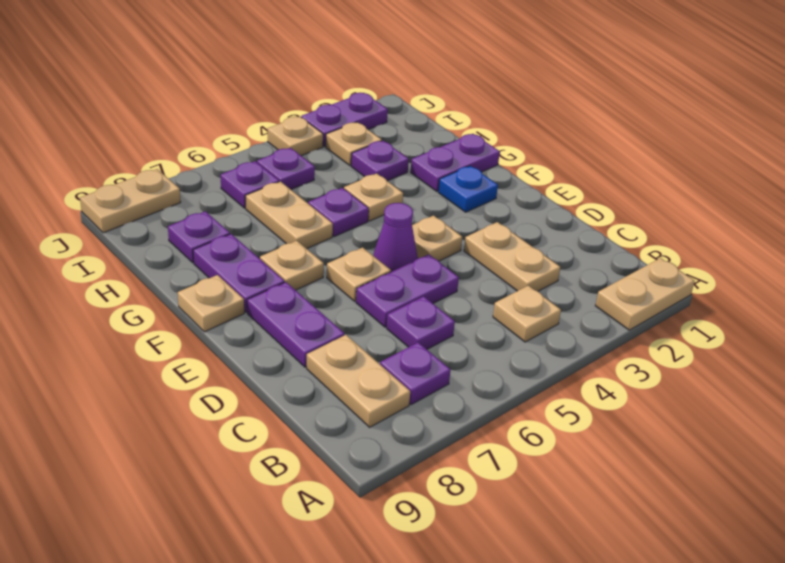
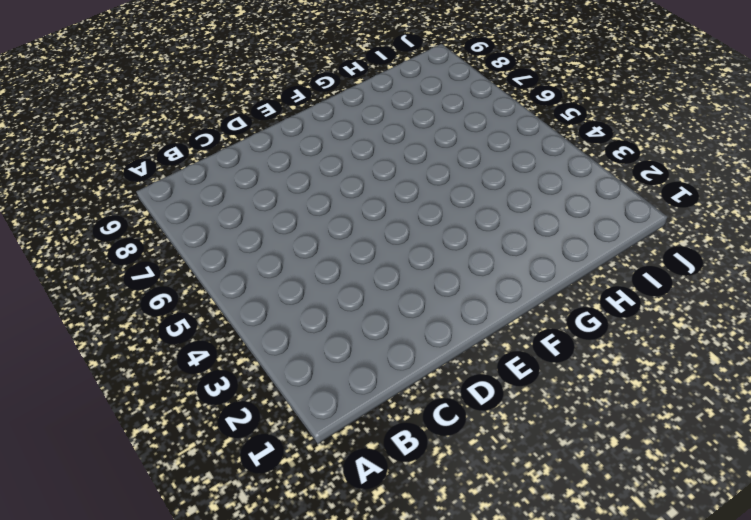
none -> tan 1x2 plate [595,258,695,330]
none -> tan 1x1 plate [493,286,561,342]
none -> purple 1x1 plate [380,343,451,405]

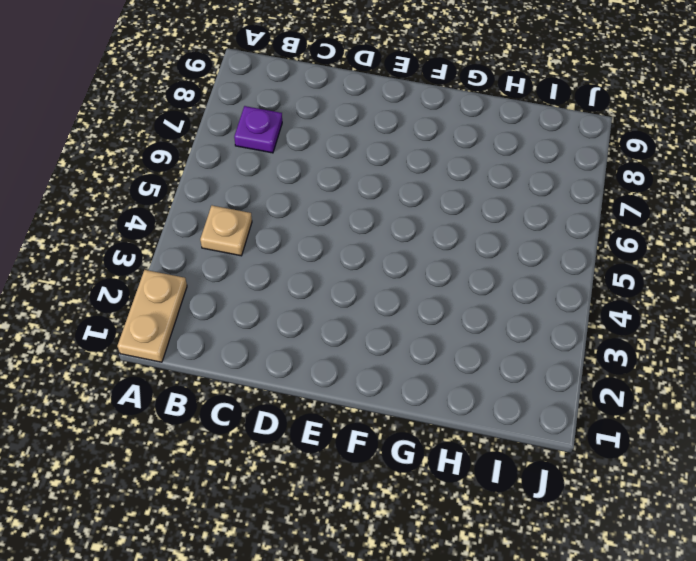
none -> tan 1x2 plate [307,335,410,427]
none -> tan 1x2 plate [464,222,560,291]
none -> purple 1x1 plate [387,296,455,349]

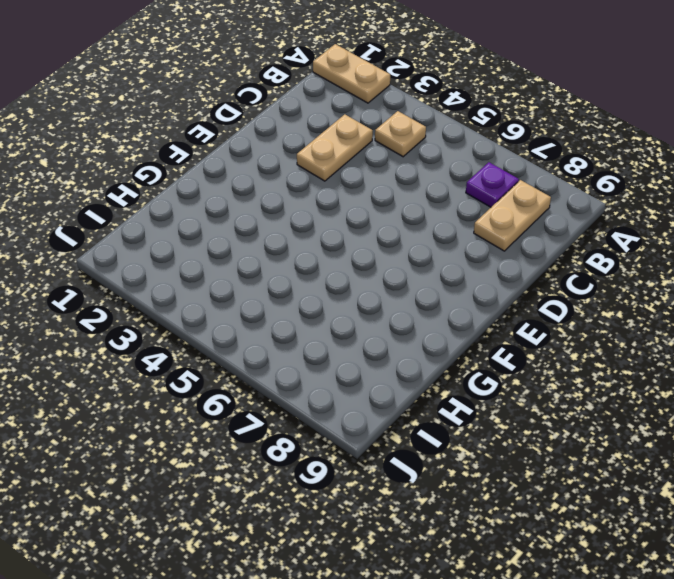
none -> purple 1x1 plate [387,296,455,349]
none -> purple 1x2 plate [356,254,459,327]
none -> purple 1x2 plate [247,282,345,367]

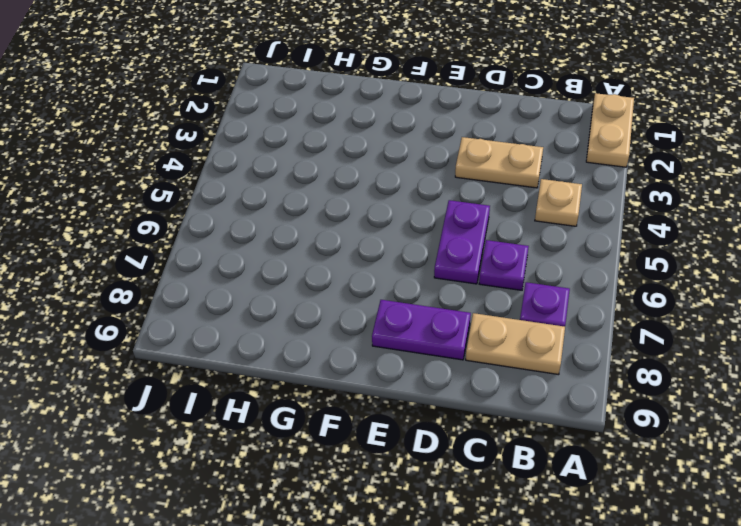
none -> tan 1x1 plate [412,216,462,261]
none -> purple 1x1 cone [373,203,418,272]
none -> tan 1x1 plate [327,247,391,301]

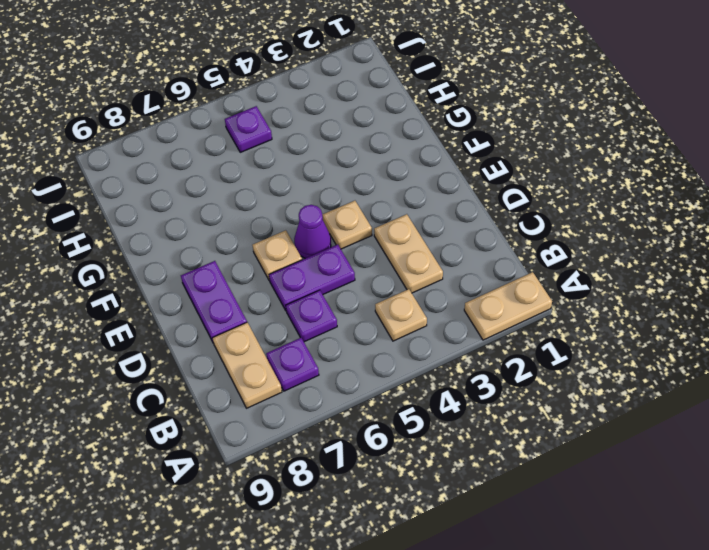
none -> blue 1x1 plate [438,166,498,212]
none -> tan 1x1 plate [260,241,324,290]
none -> purple 1x2 plate [193,234,285,313]

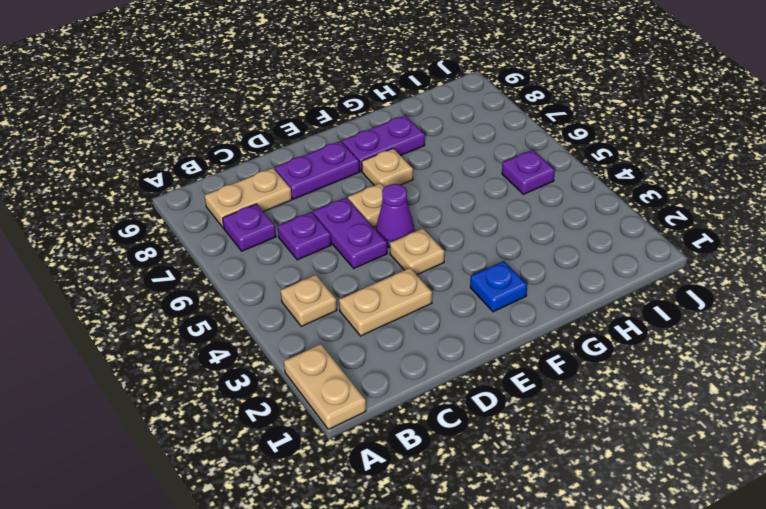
none -> tan 1x1 plate [178,275,244,332]
none -> purple 1x2 plate [411,134,500,191]
none -> tan 1x1 plate [344,174,403,221]

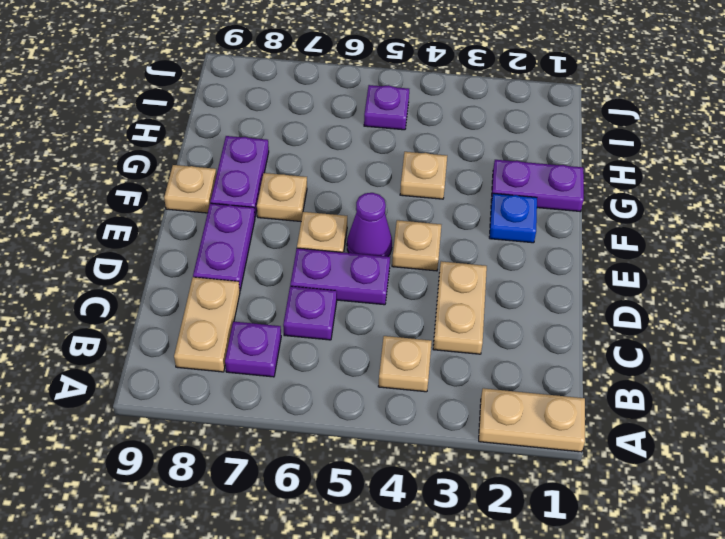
none -> purple 1x1 plate [308,188,369,237]
none -> tan 1x2 plate [246,181,333,249]
none -> purple 1x1 plate [351,141,409,181]

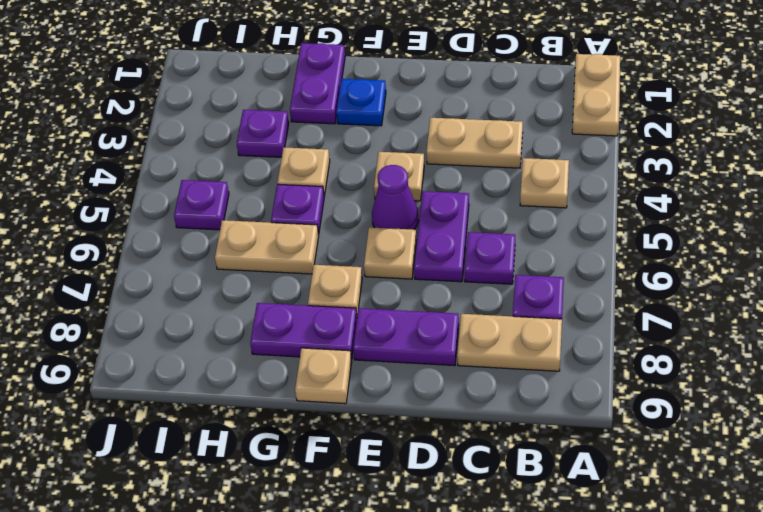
none -> purple 1x1 plate [168,211,230,263]
none -> tan 1x1 plate [326,122,382,166]
none -> purple 1x1 plate [221,161,279,208]

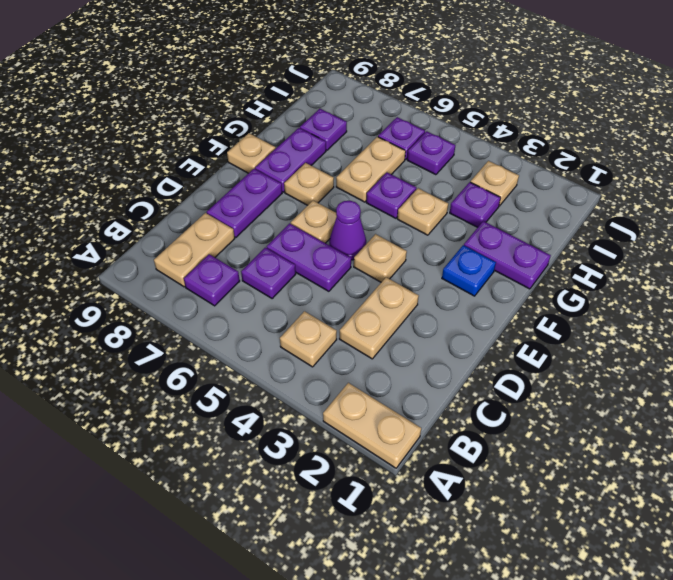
none -> purple 1x2 plate [301,93,388,147]
none -> tan 1x1 plate [268,116,323,156]
none -> tan 1x2 plate [80,169,181,233]

